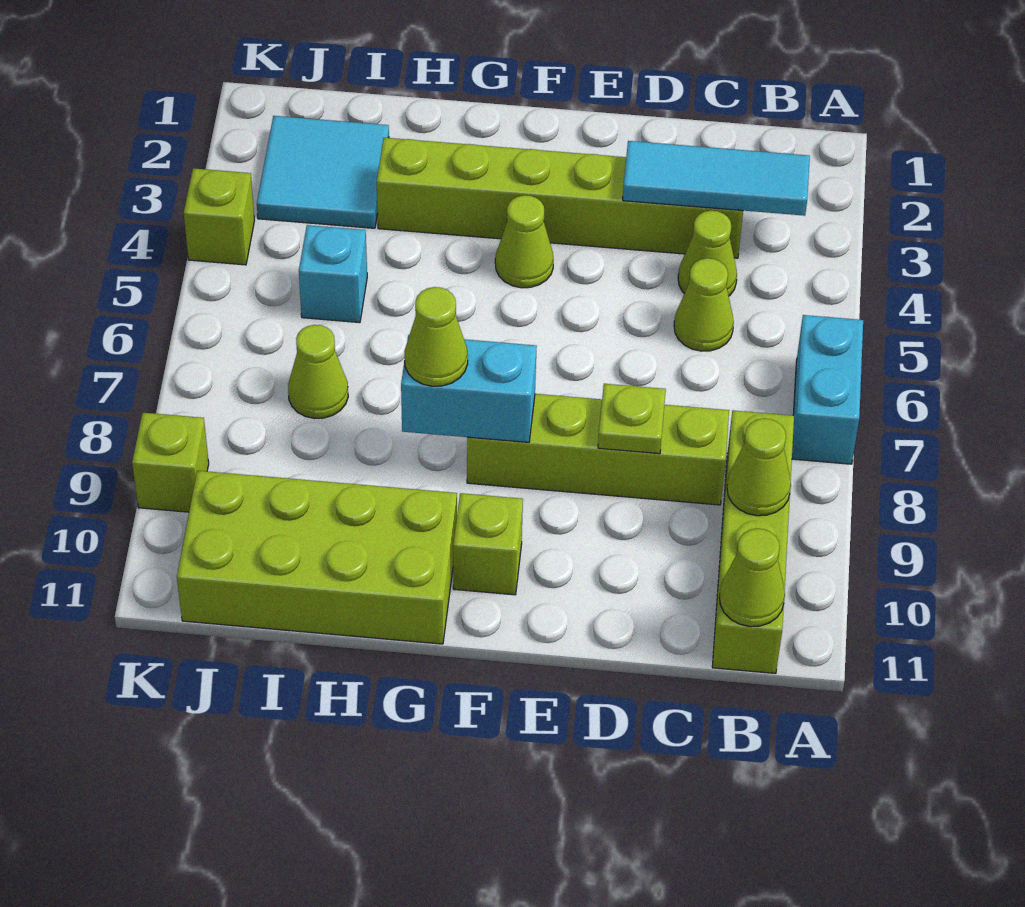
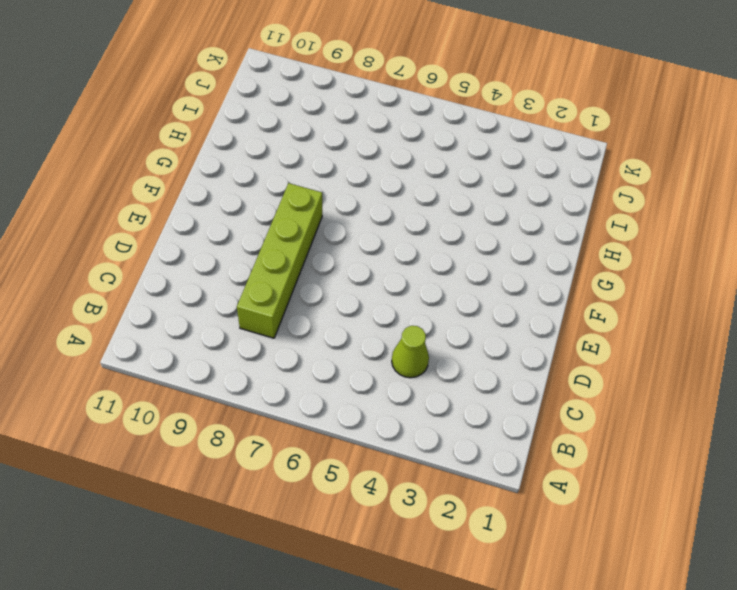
none -> cyan 1x2 brick [792,315,863,464]
none -> lime 1x4 brick [712,410,794,673]
none -> lime 1x6 brick [377,138,743,258]

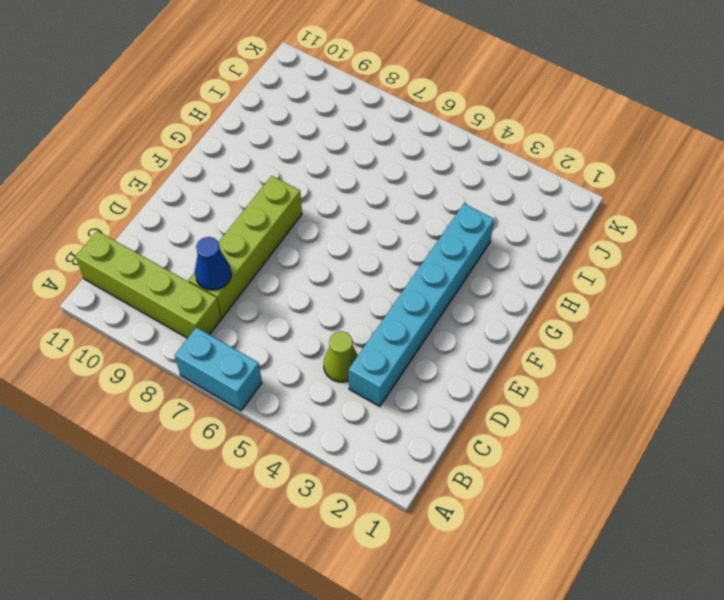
cyan 1x6 brick [349,204,494,406] -> lime 1x6 brick [377,138,743,258]
blue 1x1 cone [195,237,231,290] -> none
none -> lime 1x1 cone [674,258,734,351]
none -> lime 1x1 cone [495,195,554,288]
none -> lime 1x1 brick [453,493,523,595]

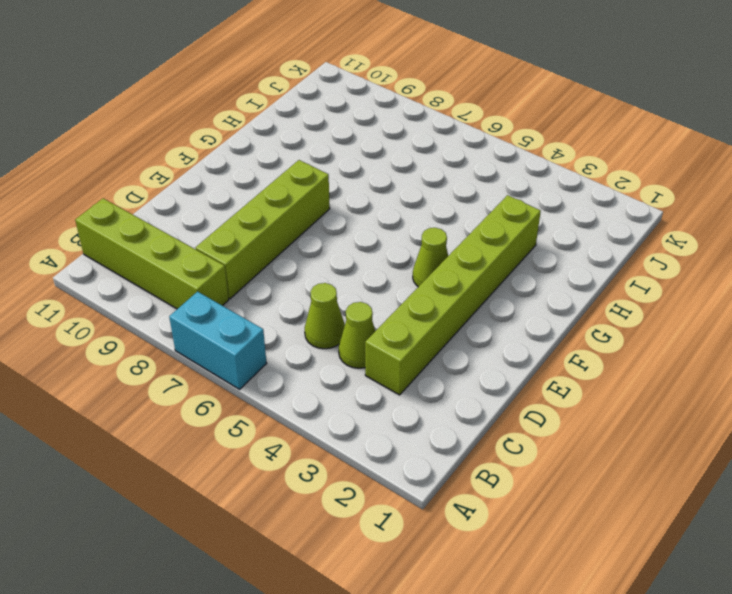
none -> lime 1x1 brick [453,493,523,595]
none -> lime 2x4 brick [177,471,457,644]
none -> cyan 2x2 tile [257,116,389,228]

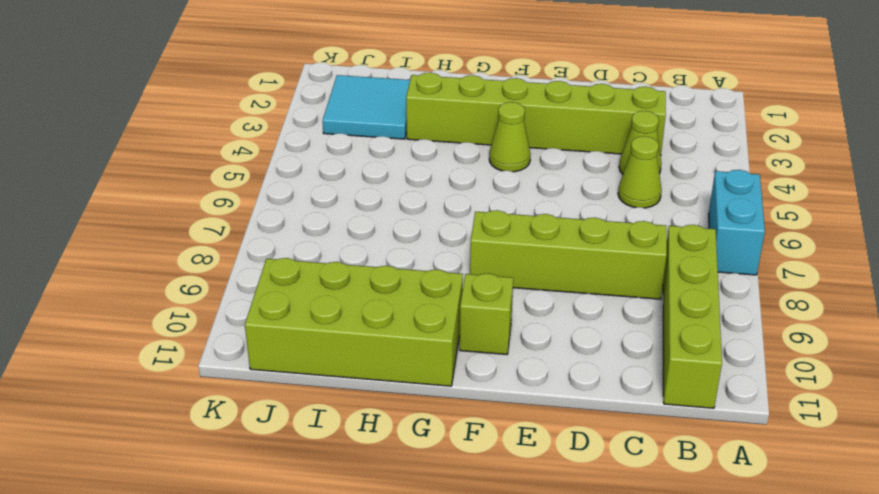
none -> cyan 1x1 brick [299,225,367,323]
none -> lime 1x1 cone [288,325,348,418]
none -> lime 1x1 brick [184,168,255,265]

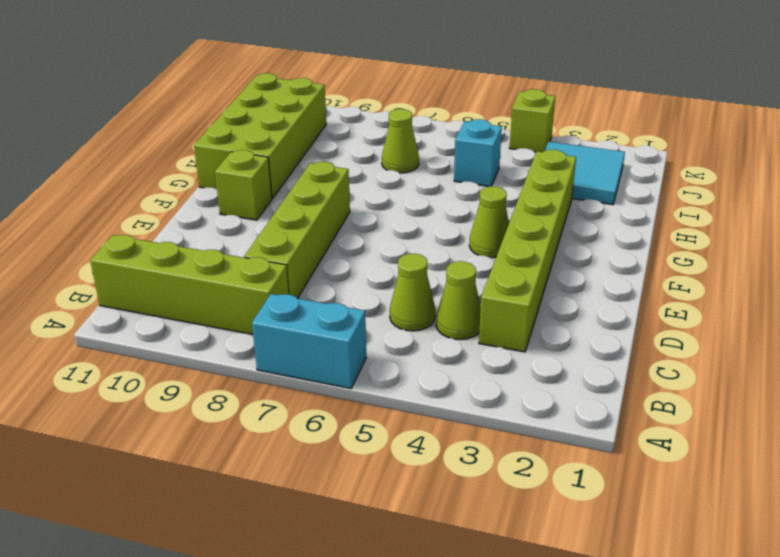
none -> lime 1x1 brick [132,413,209,512]
none -> cyan 1x3 tile [623,141,810,216]
none -> lime 1x1 cone [727,418,791,516]

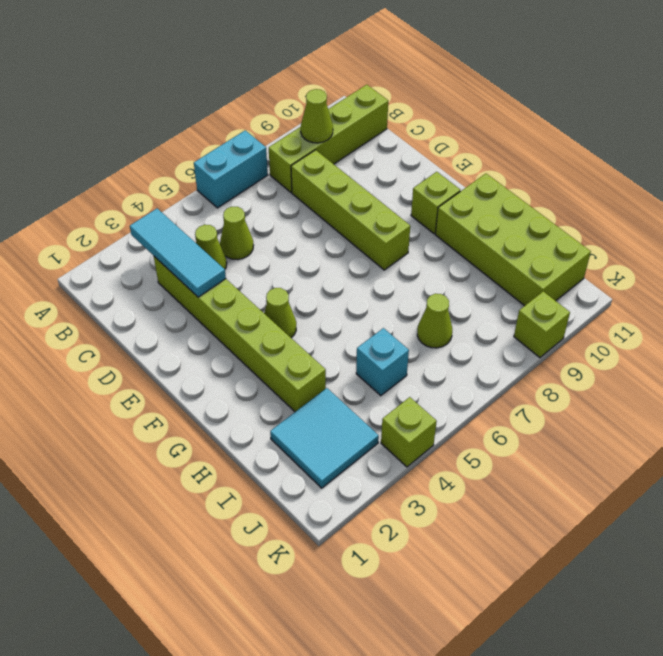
none -> lime 1x1 cone [719,528,785,627]
none -> lime 1x1 plate [598,384,666,454]
none -> cyan 1x2 brick [401,335,537,442]

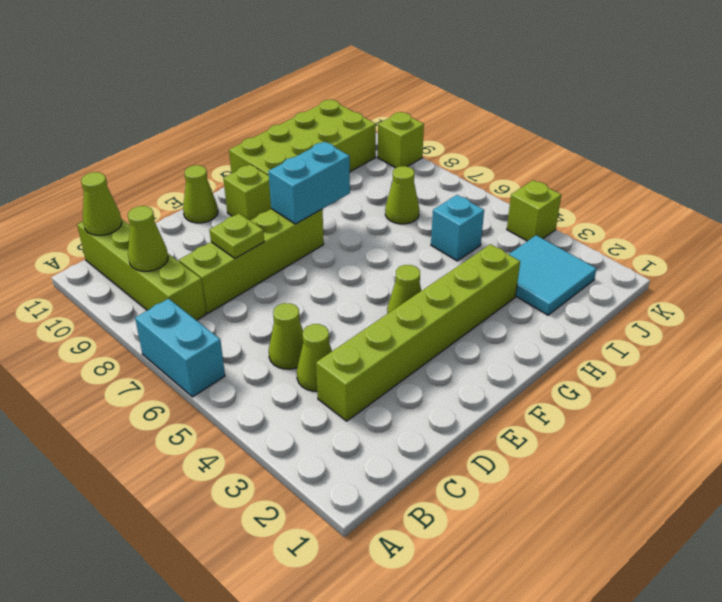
lime 1x1 cone [183,165,218,223] -> lime 1x1 cone moved to [405,287,468,386]
none -> cyan 1x3 tile [623,141,810,216]

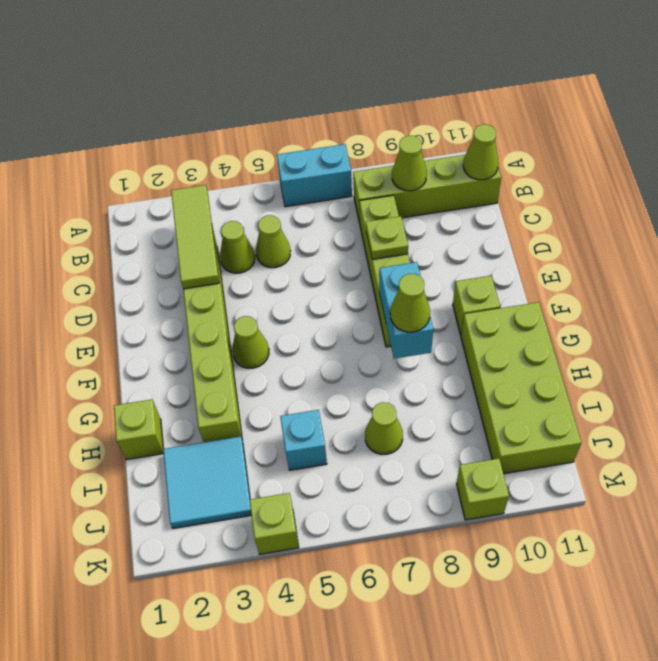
lime 1x3 tile [171,185,219,289] -> cyan 1x3 tile [623,141,810,216]
lime 1x1 brick [114,400,164,460] -> none

